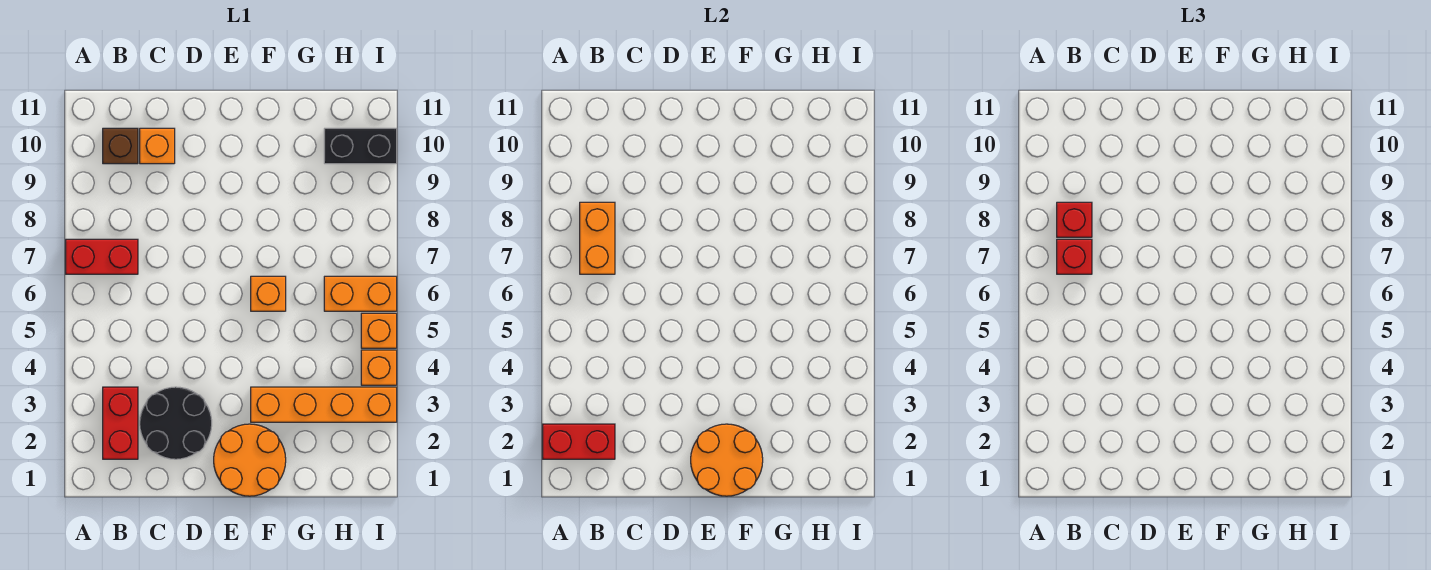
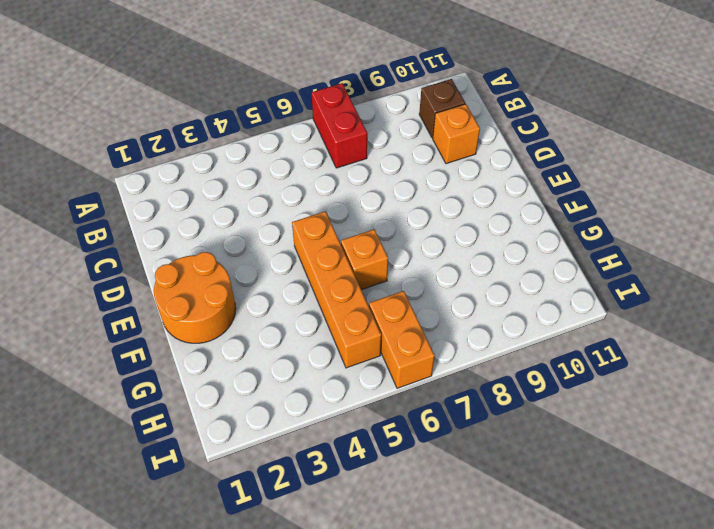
orange 1x4 brick [292,211,381,368] -> orange 1x4 brick moved to [251,387,397,422]
none -> red 1x2 brick [103,387,138,459]
none -> black 2x2 round brick [140,387,212,459]
none -> black 1x2 brick [324,128,397,164]

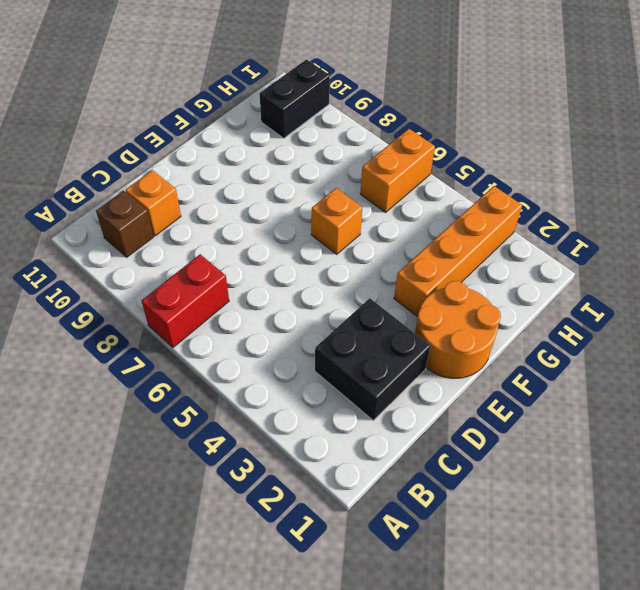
black 2x2 brick [315,298,430,420] -> black 2x2 round brick [140,387,212,459]
none -> red 1x2 brick [103,387,138,459]
none -> orange 1x1 brick [361,350,397,385]
none -> orange 1x1 brick [361,313,397,348]

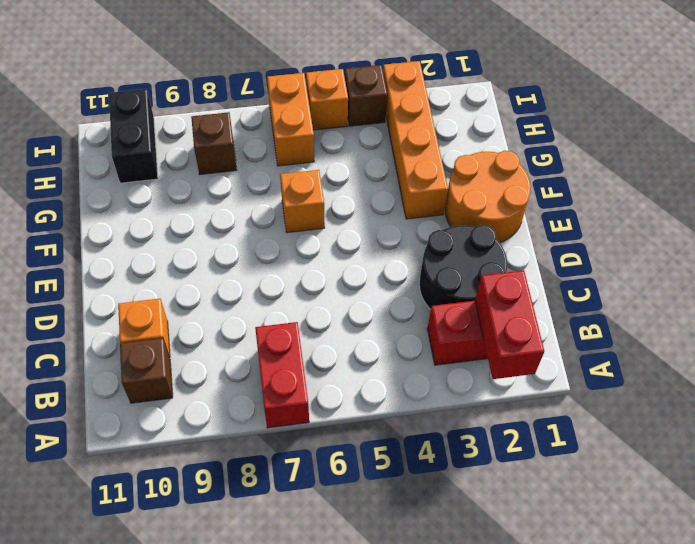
brown 1x1 brick [191,112,237,174] -> none
brown 1x1 brick [345,65,387,126] -> orange 1x1 brick [361,350,397,385]
none -> orange 1x2 brick [580,202,615,274]
none -> orange 2x2 round brick [691,424,763,496]
none -> red 1x1 brick [1057,239,1092,274]

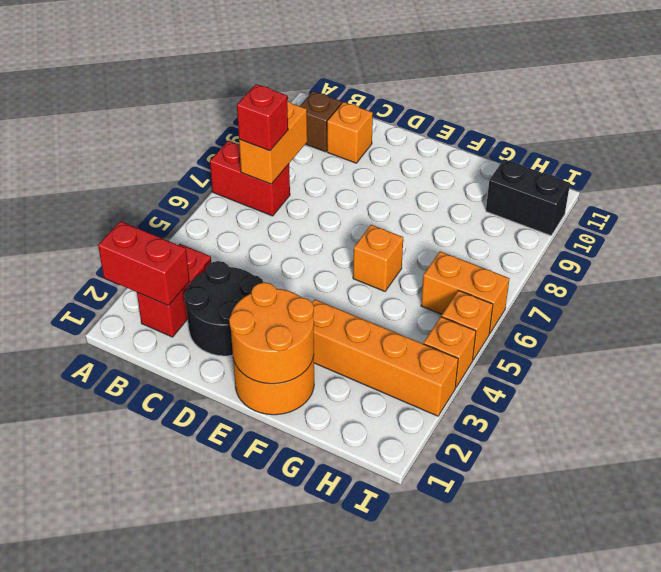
none -> red 1x1 brick [1057,202,1092,237]

